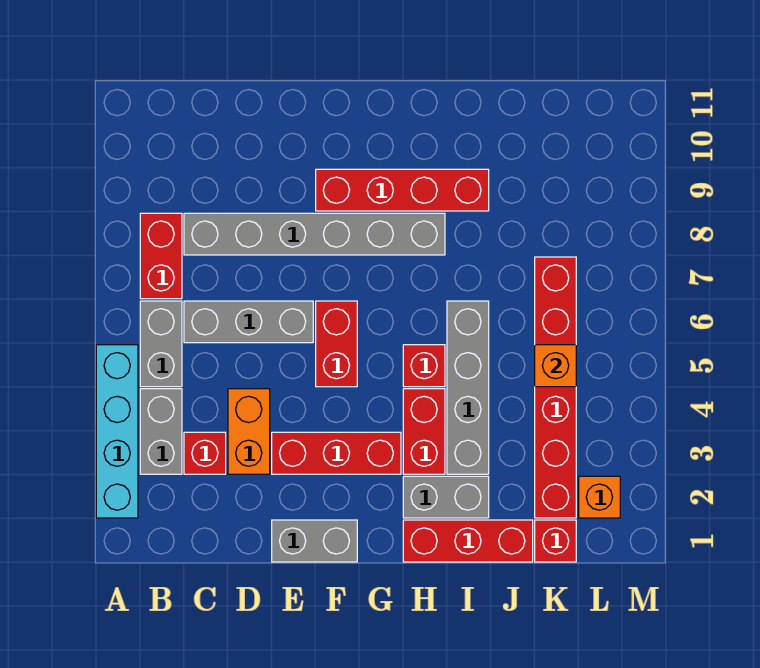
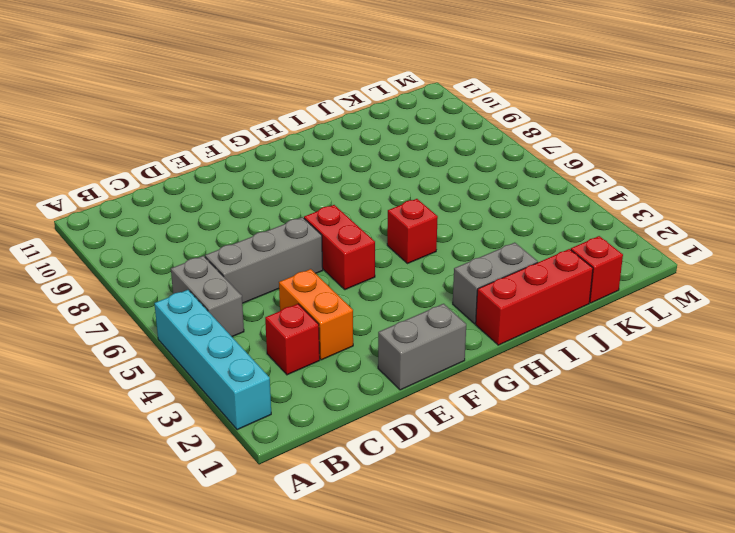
none -> grey 1x2 brick [140,389,182,474]
none -> red 1x2 brick [140,213,182,299]
none -> grey 1x6 brick [184,213,445,255]

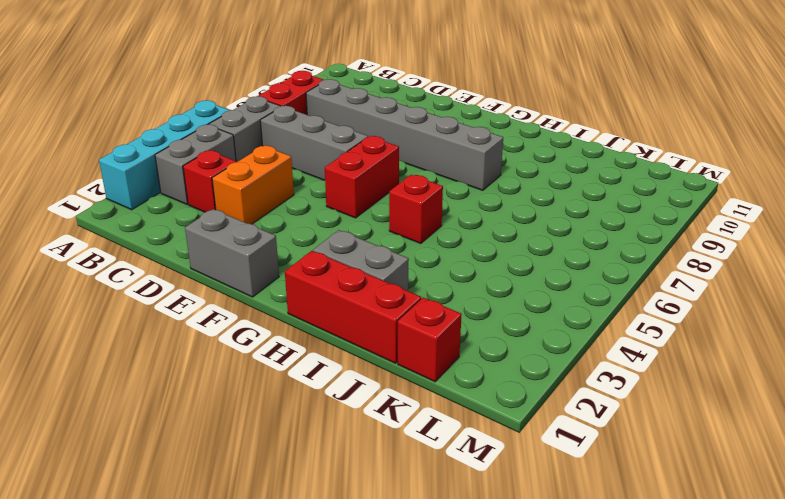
none -> red 1x3 brick [272,432,401,474]
none -> red 1x4 brick [316,169,489,211]
none -> red 1x2 brick [403,389,445,474]

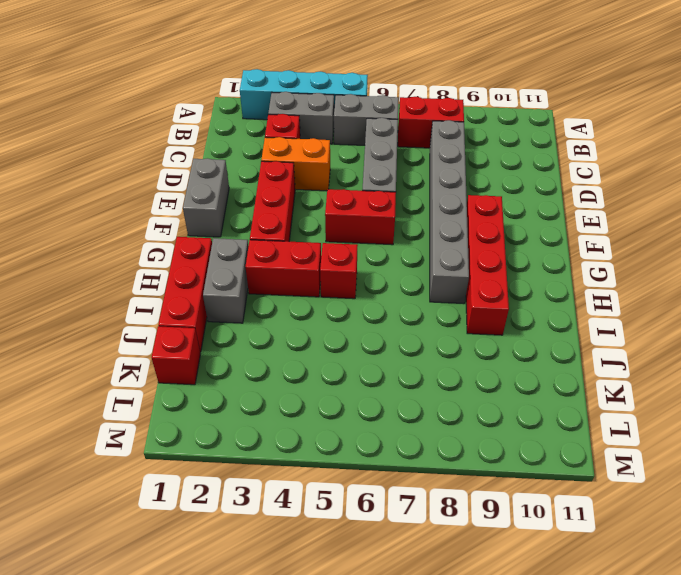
none -> grey 1x4 brick [447,301,489,474]
none -> red 1x6 brick [535,257,576,518]
none -> orange 1x1 brick [579,476,620,518]

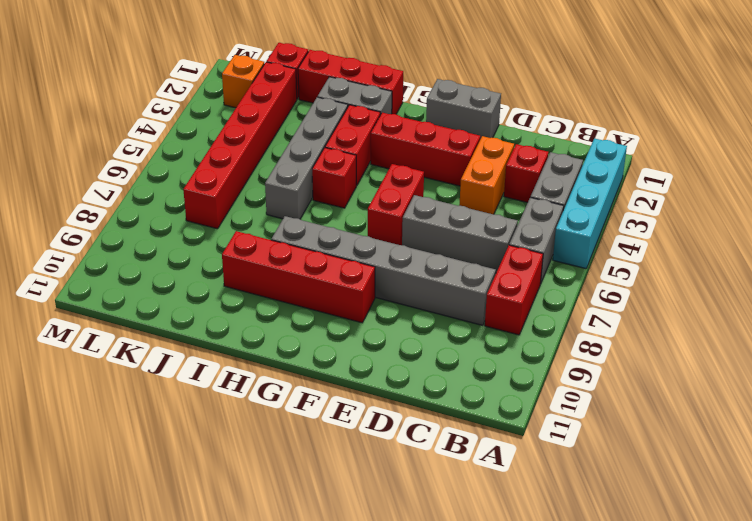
none -> orange 1x1 brick [535,345,576,387]

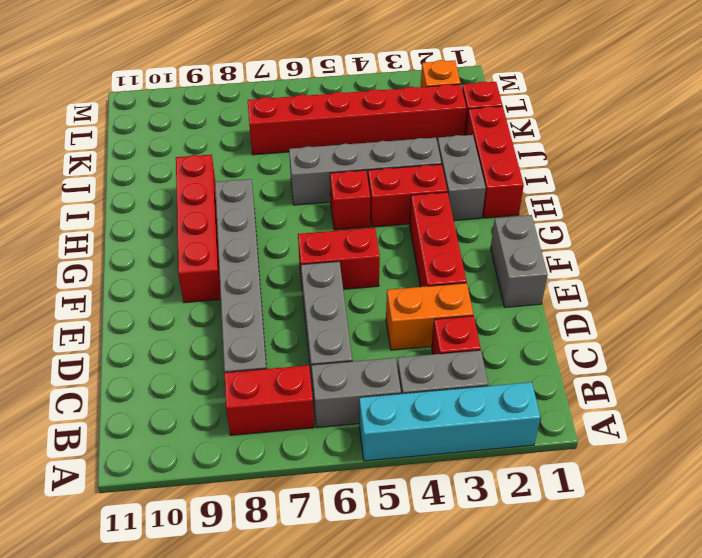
none -> orange 1x1 brick [535,345,576,387]

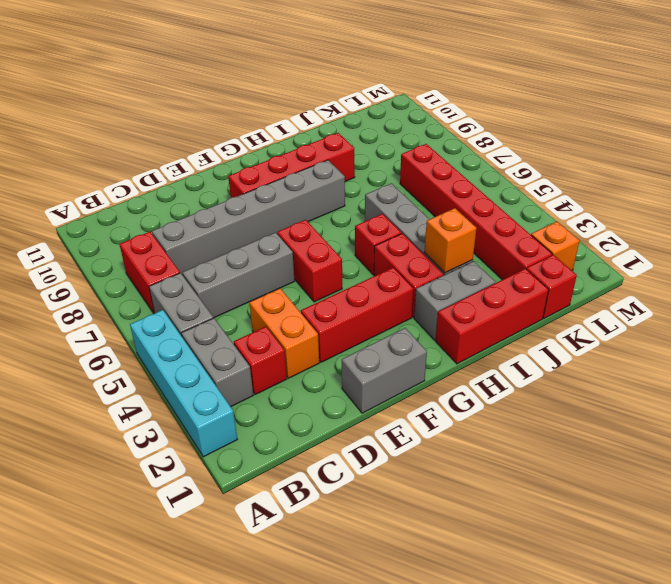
orange 1x1 brick [424,208,476,273] -> orange 1x1 brick moved to [535,345,576,387]

